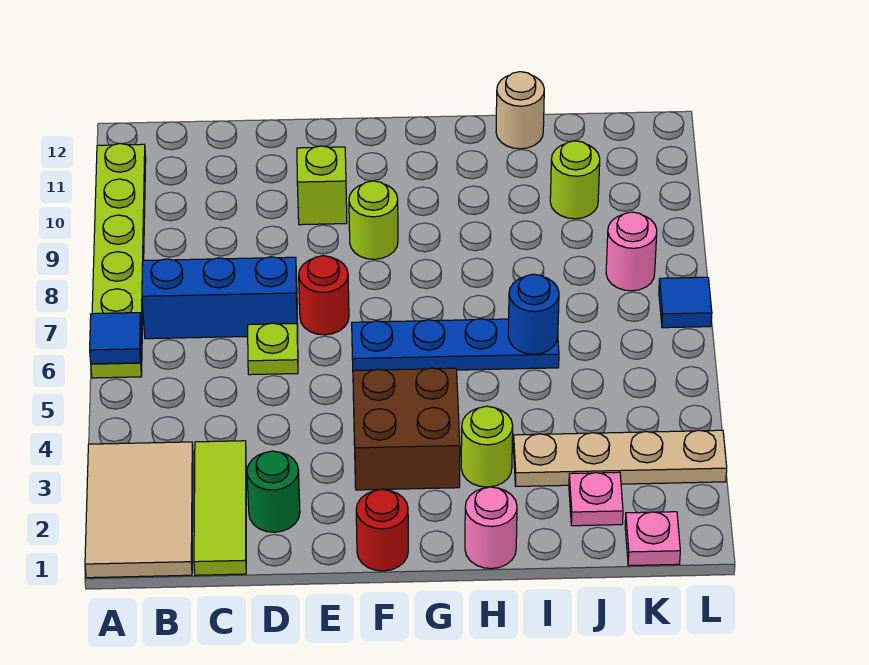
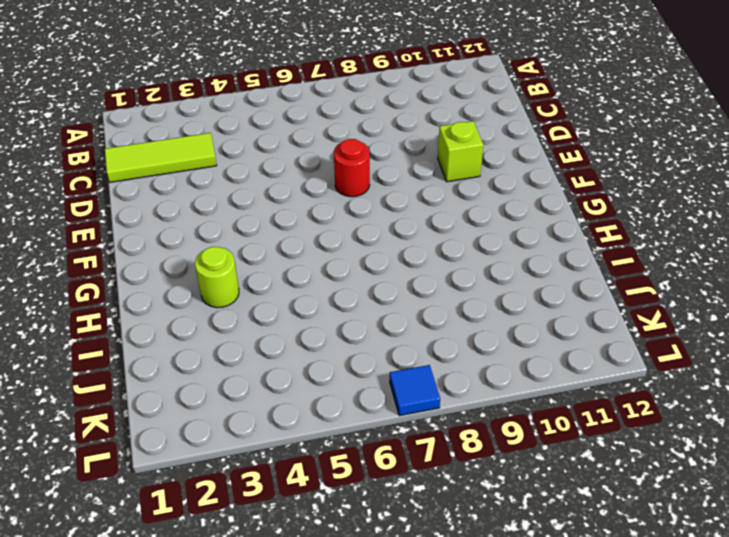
none -> tan 2x3 tile [85,442,193,578]
none -> lime 1x6 plate [91,144,146,378]
none -> blue 1x3 brick [142,257,298,339]

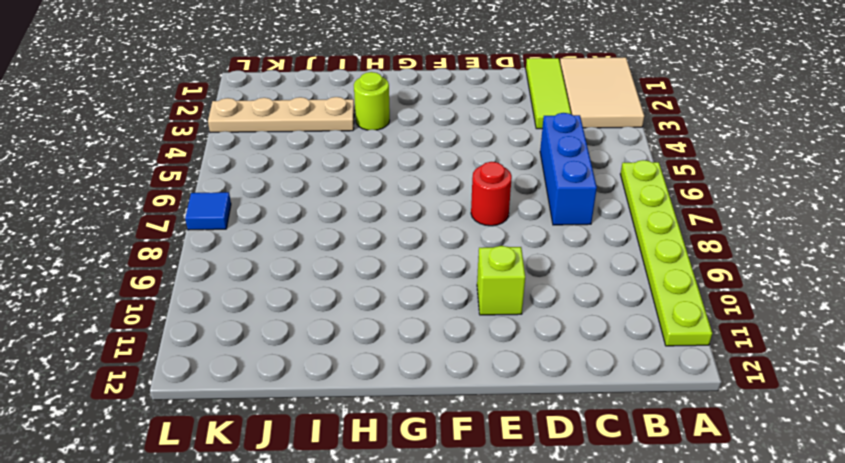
blue 1x3 brick [540,113,597,225] -> blue 1x3 brick turned to [142,257,298,339]
none -> green 1x1 round brick [247,451,300,532]
none -> lime 1x1 plate [248,323,298,375]
none -> red 1x1 round brick [356,489,408,571]

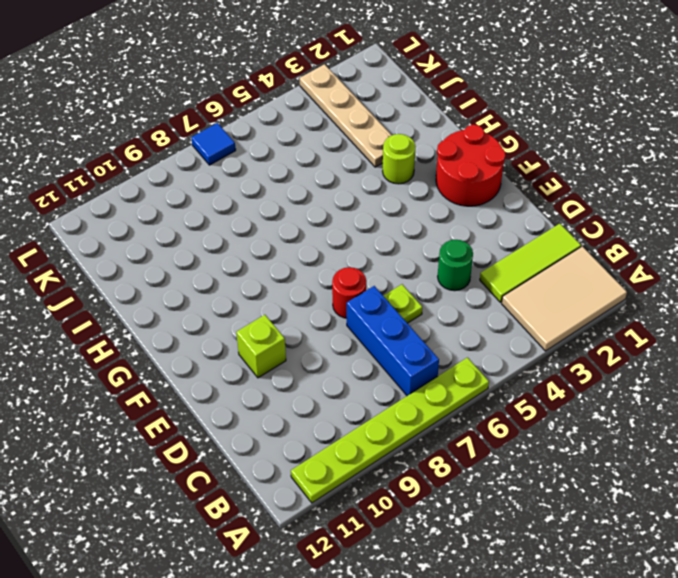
green 1x1 round brick [438,240,473,291] -> green 1x1 round brick moved to [247,451,300,532]
red 2x2 round brick [436,125,506,206] -> red 1x1 round brick [356,489,408,571]
none -> brown 2x2 brick [353,368,460,490]
none -> blue 1x4 plate [352,319,559,370]
none -> lime 1x1 round brick [349,181,398,259]

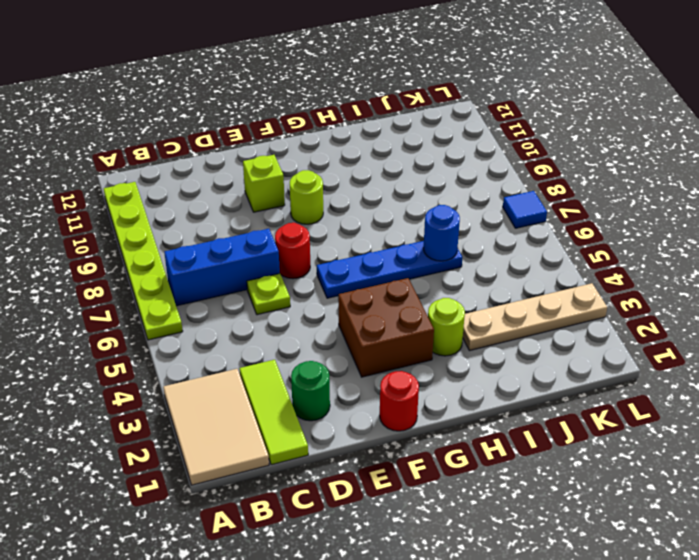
none -> pink 1x1 round brick [465,487,517,569]
none -> tan 1x1 round brick [496,72,544,149]
none -> pink 1x1 plate [569,472,623,526]

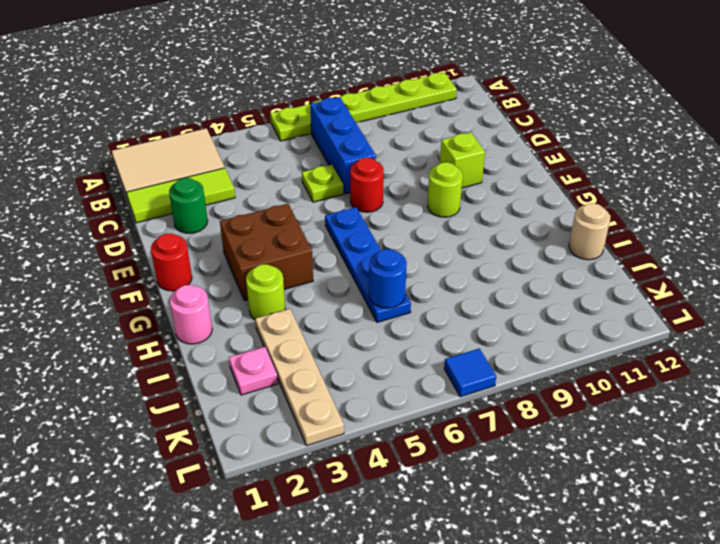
none -> lime 1x1 round brick [550,141,600,219]
none -> pink 1x1 plate [625,512,680,566]
none -> pink 1x1 round brick [606,212,657,291]

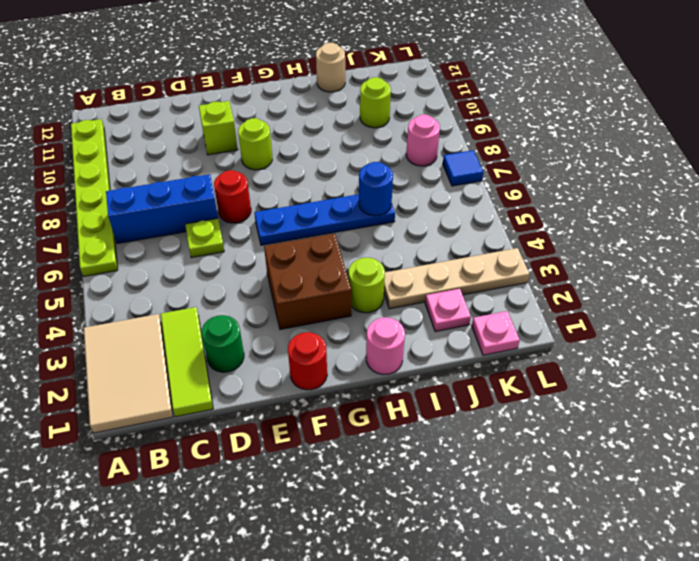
none -> blue 1x1 tile [90,313,141,364]

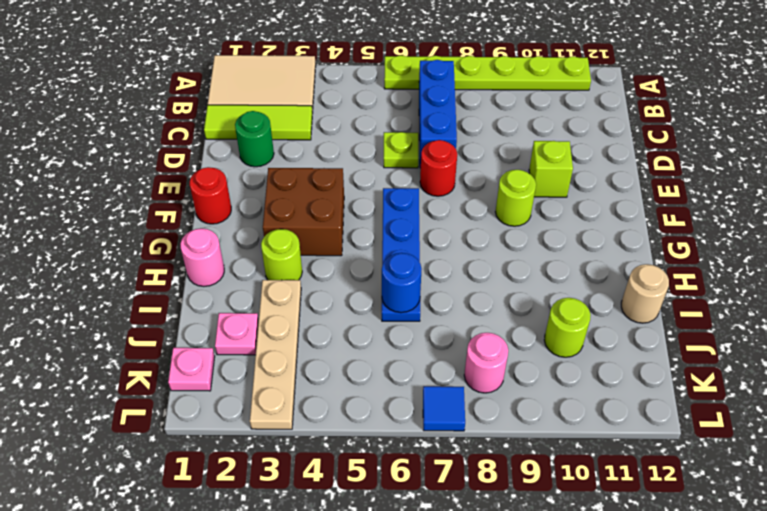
none -> blue 1x1 tile [90,313,141,364]

